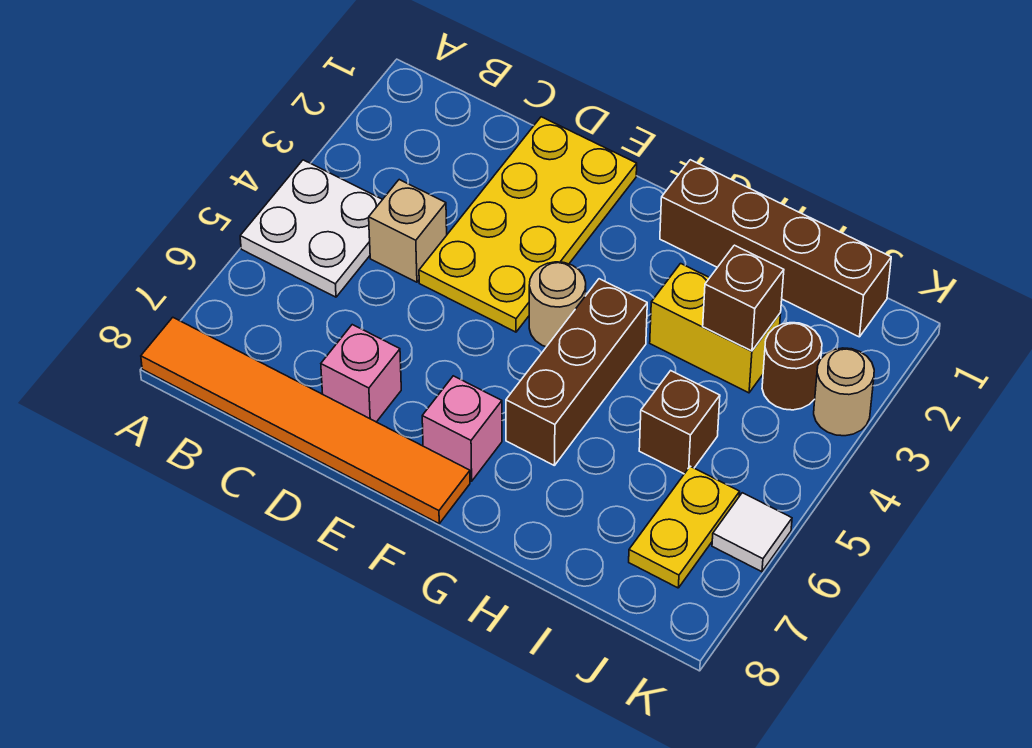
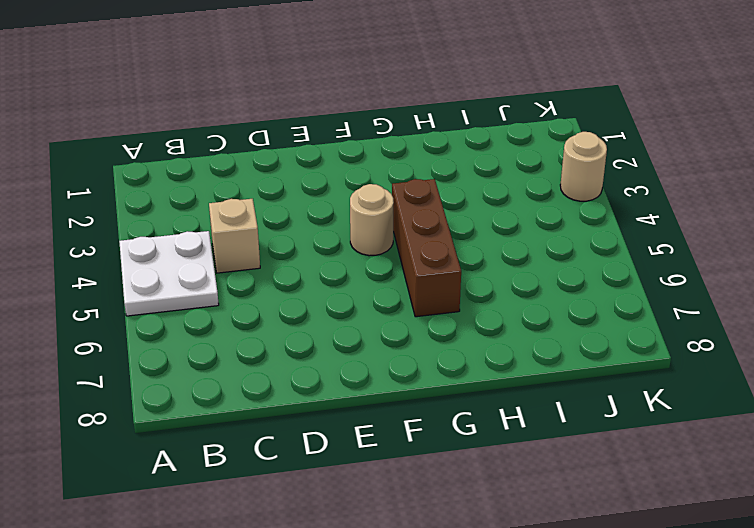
none -> orange 1x6 tile [141,317,470,524]
none -> yellow 2x4 plate [419,117,637,332]
none -> pink 1x1 brick [321,325,401,422]

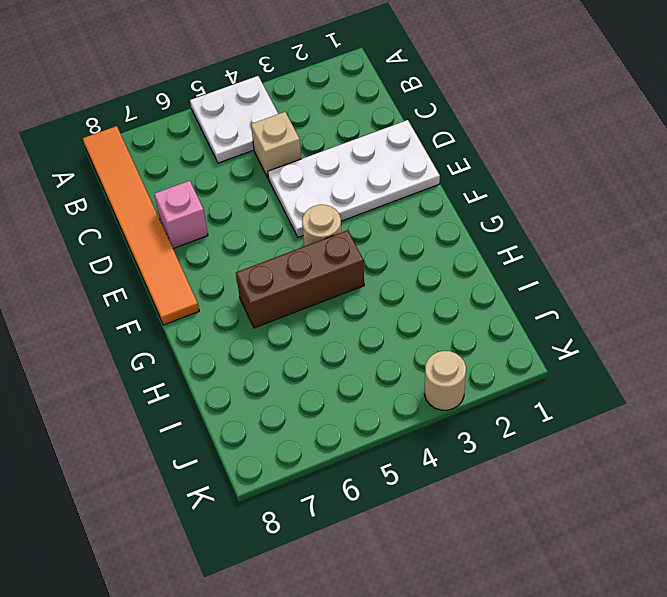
white 2x4 plate [268,120,440,237] -> yellow 2x4 plate [419,117,637,332]
none -> pink 1x1 brick [422,376,502,481]
none -> brown 1x4 brick [660,160,891,337]
none -> yellow 1x2 brick [650,264,781,393]

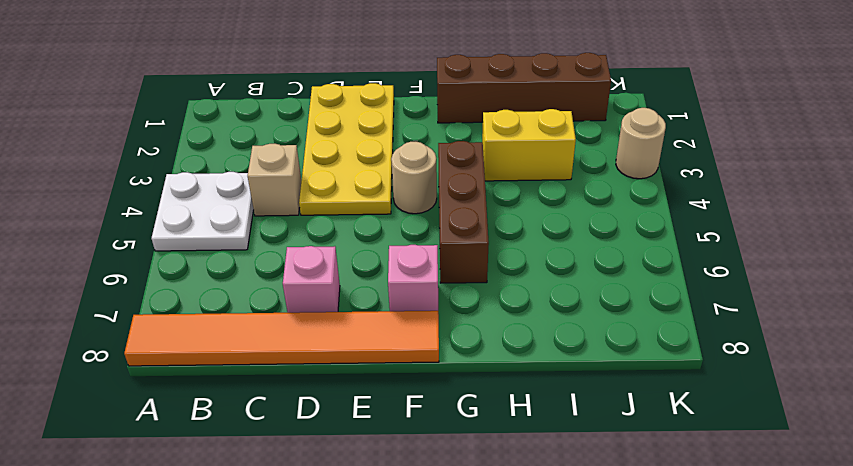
none -> brown 1x1 brick [639,371,720,474]
none -> brown 1x1 round brick [762,323,822,410]
none -> yellow 1x2 plate [629,466,740,588]

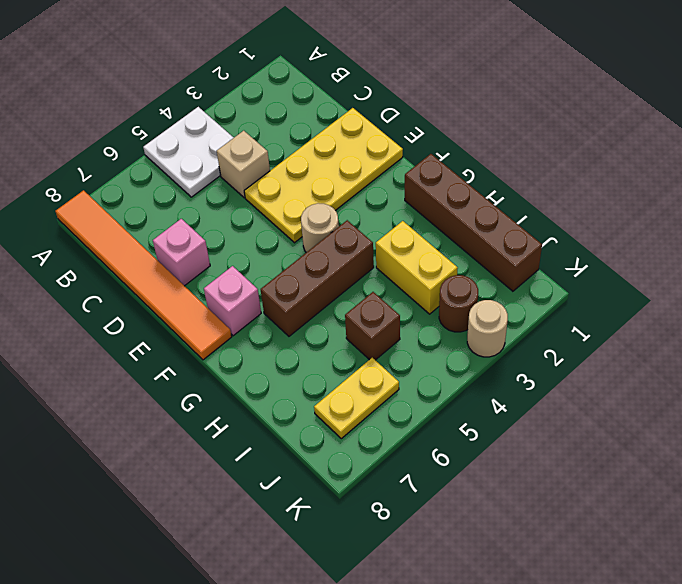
none -> white 1x1 tile [712,493,792,572]
none -> brown 1x1 brick [703,245,784,351]

